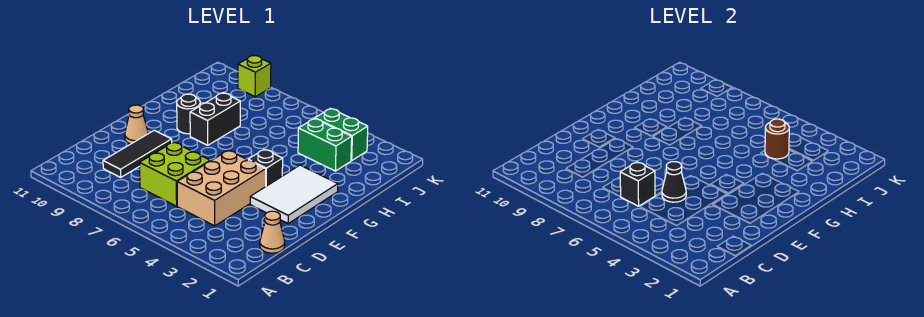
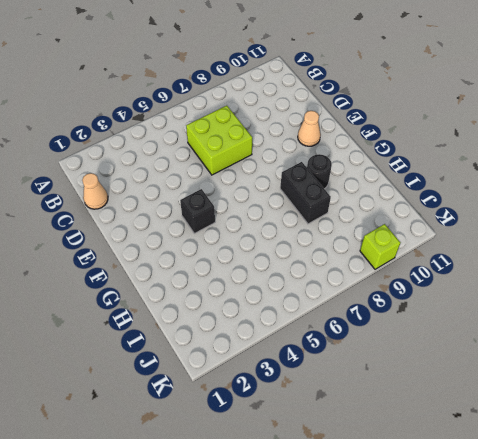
none -> tan 2x3 brick [177,150,266,226]
none -> black 1x3 tile [103,130,172,177]
none -> white 2x3 tile [250,165,338,224]

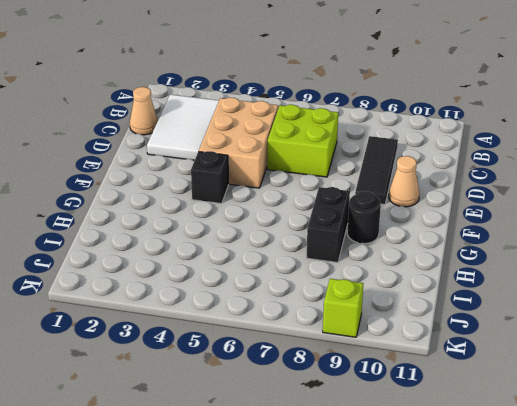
white 2x3 tile [147,95,219,160] -> white 2x3 tile moved to [250,165,338,224]
none -> green 1x2 brick [298,119,352,171]
none -> green 1x2 brick [315,108,368,161]
none -> black 1x1 brick [620,162,655,206]

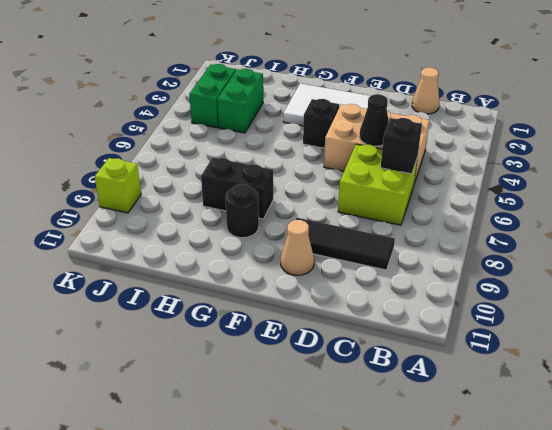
none -> brown 1x1 round brick [765,119,789,159]

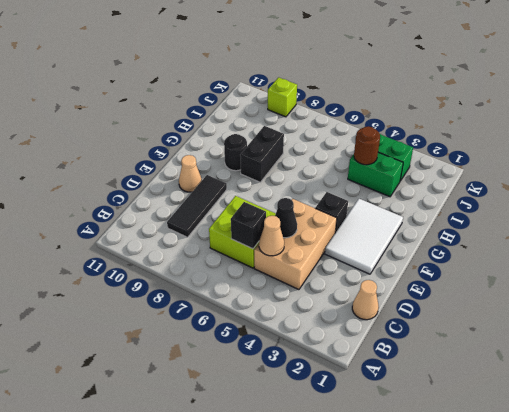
tan 1x1 cone [259,216,284,256] -> none

